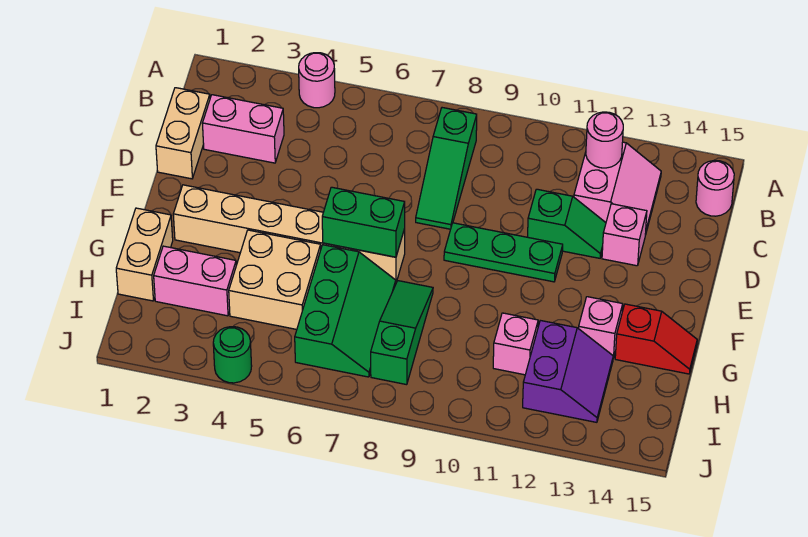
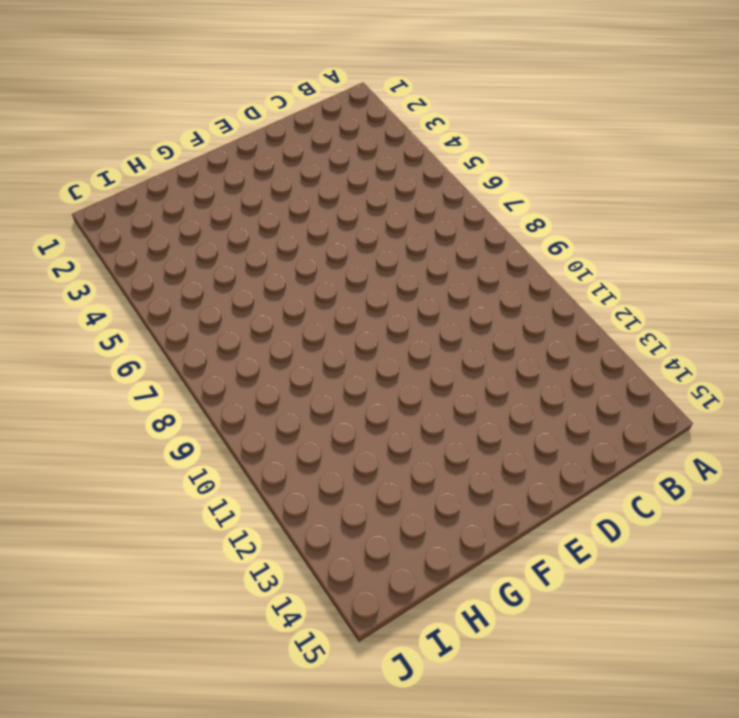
none -> pink 1x1 round brick [299,53,335,108]
none -> green 1x3 slope [416,108,477,229]
none -> pink 2x2 slope [574,142,661,235]

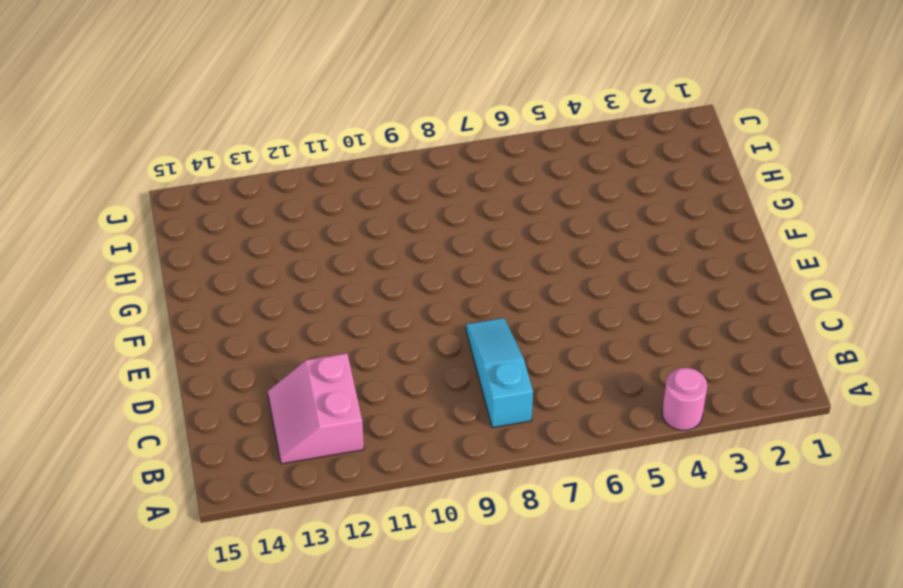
cyan 1x3 slope [466,318,533,428] -> green 1x3 slope [416,108,477,229]
none -> pink 1x1 round brick [696,160,734,216]
none -> tan 1x2 brick [156,88,210,179]
none -> pink 1x2 brick [202,95,284,163]

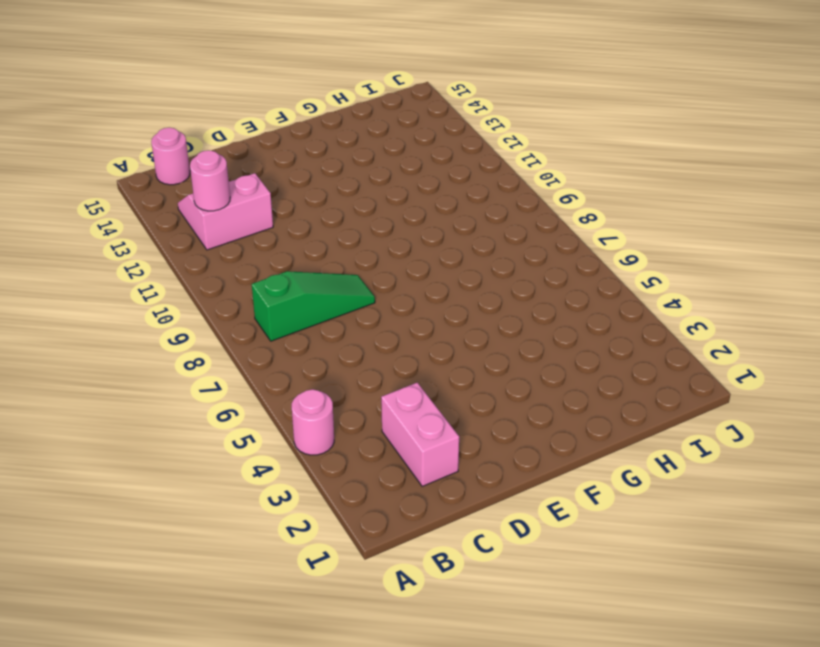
none -> tan 1x2 brick [156,88,210,179]
none -> green 1x2 slope [528,189,606,258]
none -> pink 1x1 brick [602,204,647,266]

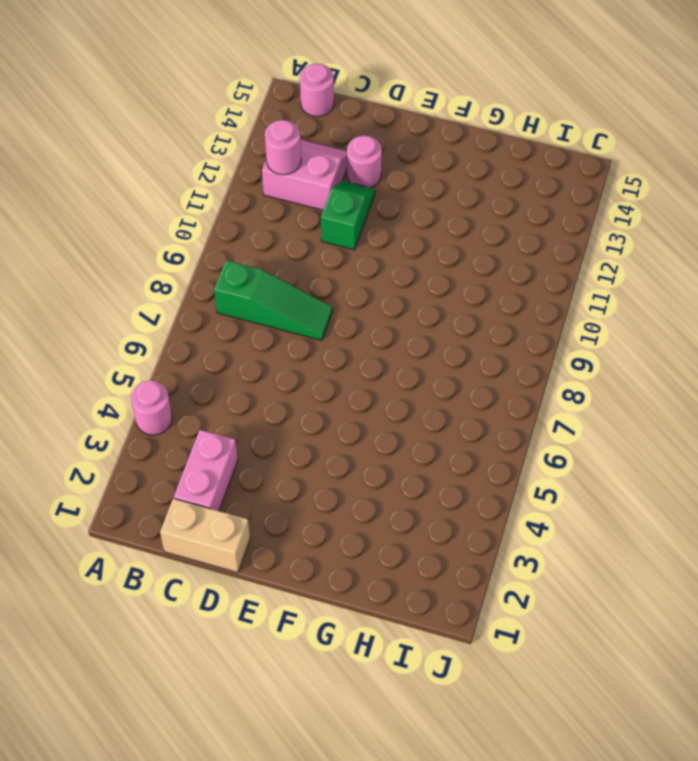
pink 1x1 round brick [347,136,382,188] -> pink 1x1 brick [602,204,647,266]
none -> green 1x3 plate [444,223,563,282]
none -> tan 1x6 brick [173,185,405,282]
none -> tan 1x2 brick [116,208,173,301]

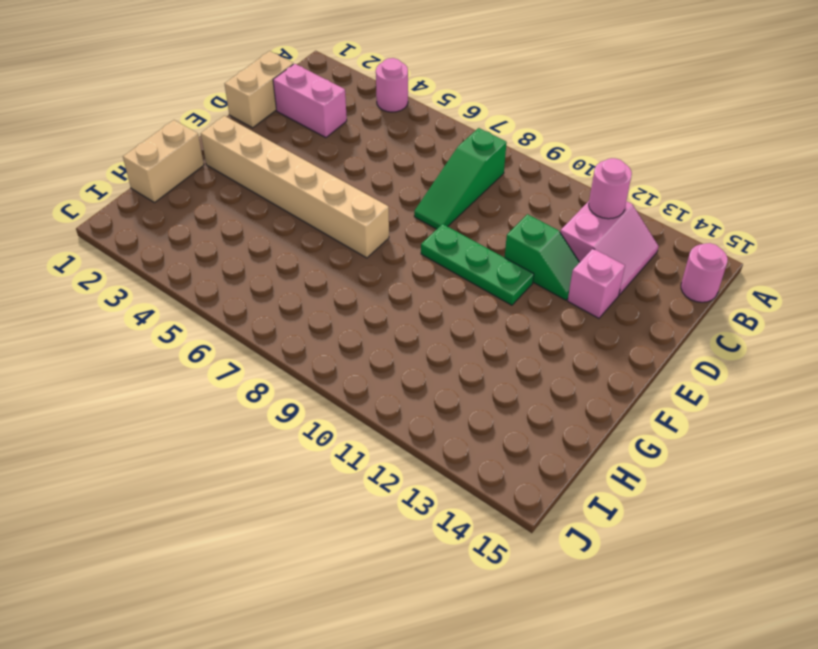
none -> tan 2x2 brick [229,230,321,329]
none -> green 2x3 slope [295,245,396,377]
none -> green 1x3 slope [371,281,433,385]

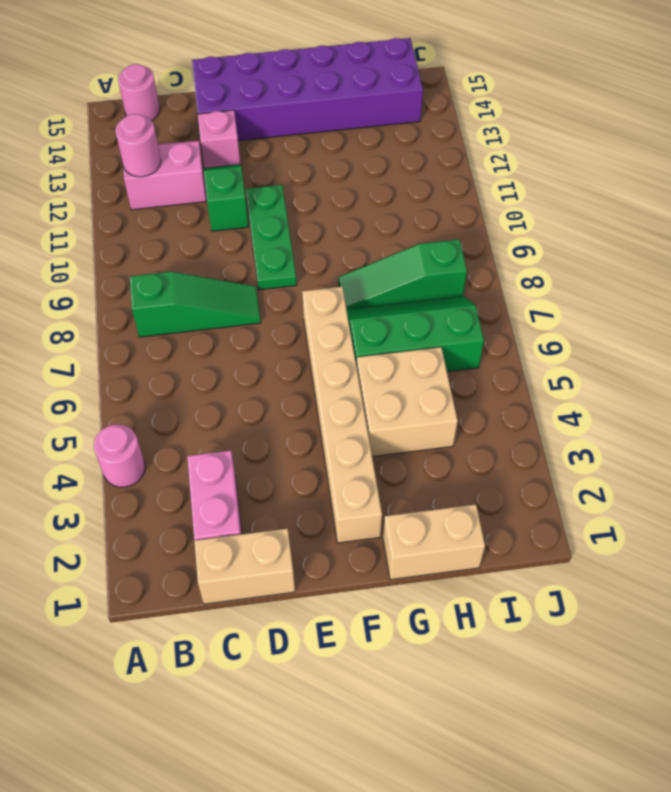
purple 2x6 brick [192,38,423,141] -> red 1x2 slope [615,304,697,374]
none -> pink 1x1 brick [578,297,623,358]
none -> pink 1x2 brick [154,246,236,316]
none -> pink 1x1 brick [493,313,538,375]

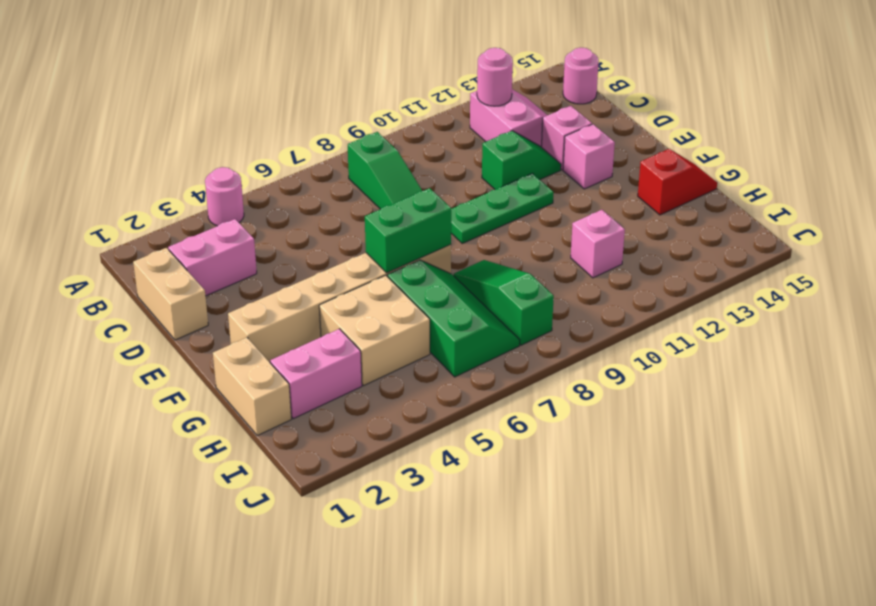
pink 1x1 brick [563,124,615,189] -> pink 1x1 brick moved to [578,297,623,358]
none -> purple 2x2 slope [523,320,613,422]
none -> green 1x1 round brick [213,327,252,383]

